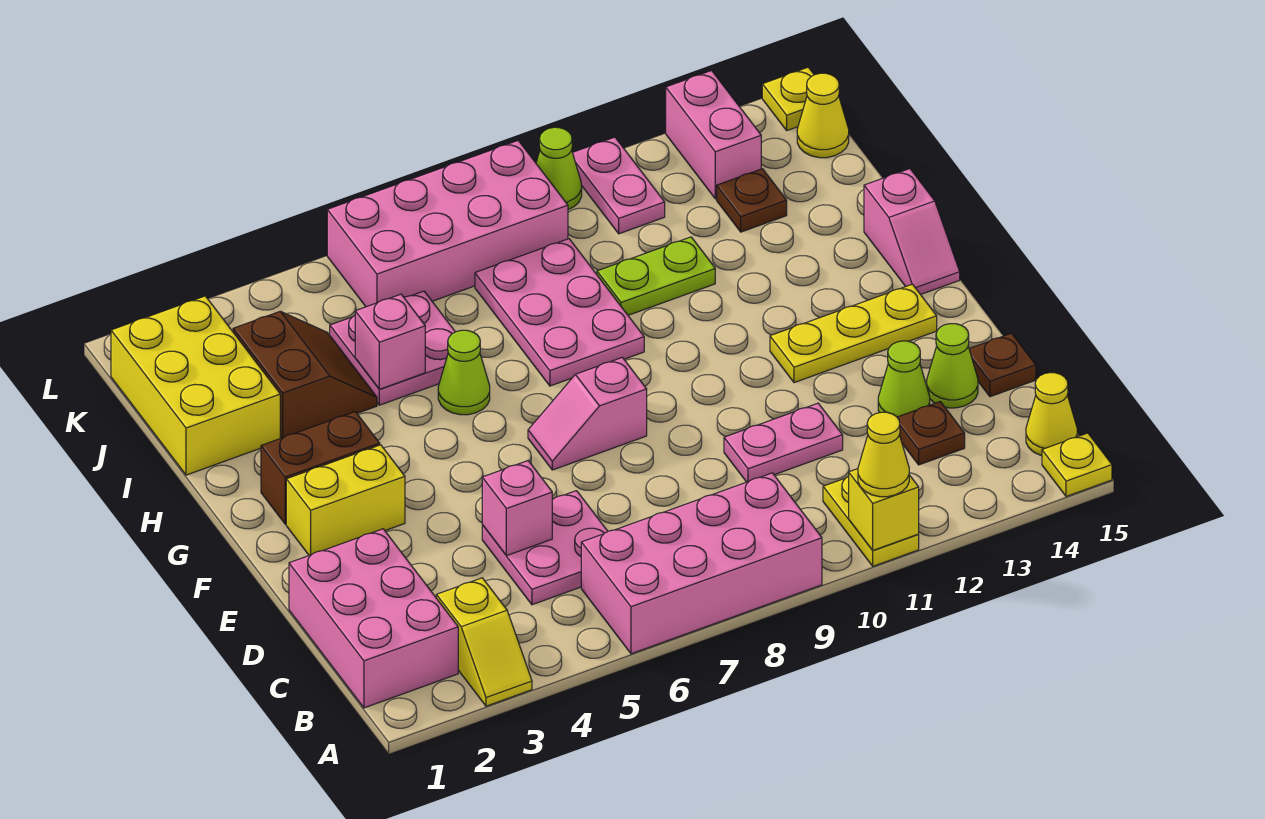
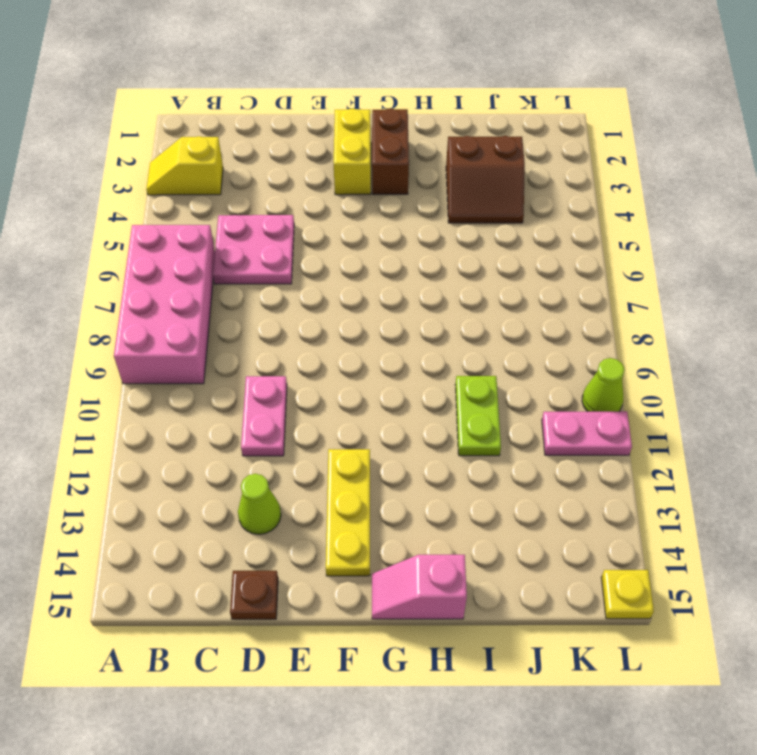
none -> yellow 1x2 plate [823,477,919,566]
none -> yellow 1x1 plate [1042,433,1112,496]
none -> pink 2x3 brick [289,529,458,708]
none -> yellow 1x1 cone [1026,373,1077,456]

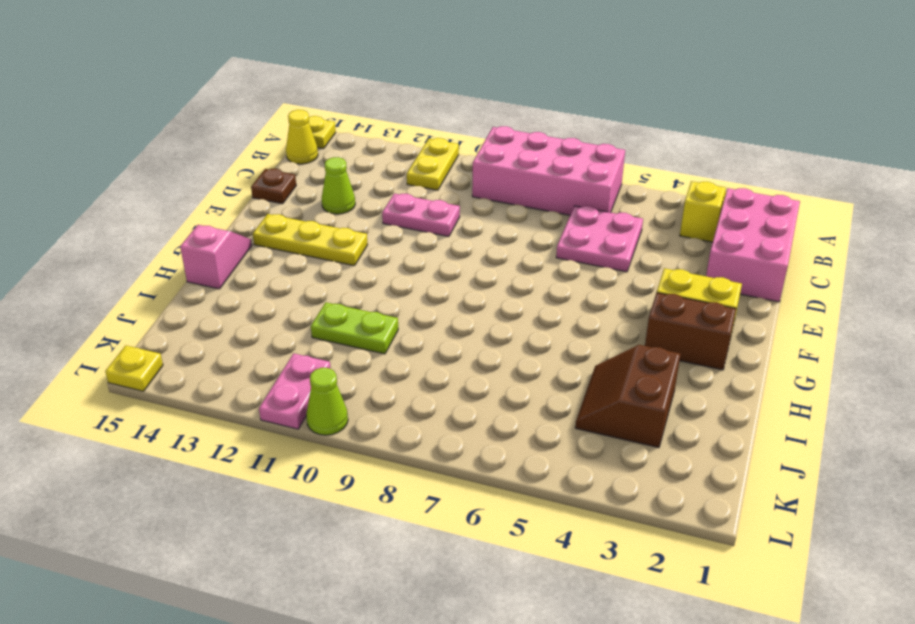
none -> brown 1x1 plate [897,402,965,465]
none -> lime 1x1 cone [927,324,978,408]
none -> pink 1x2 slope [528,357,647,470]
none -> lime 1x1 cone [438,330,490,415]

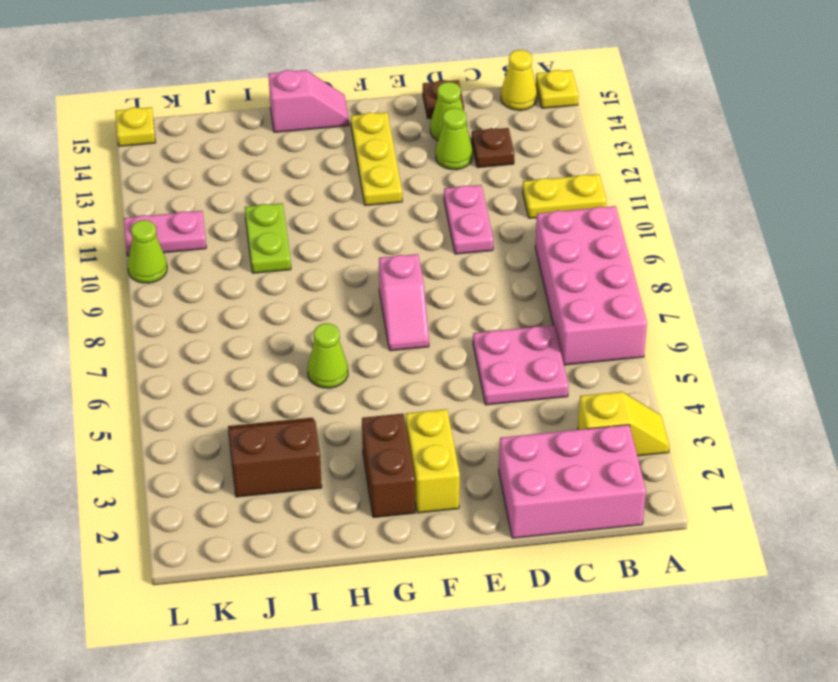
none -> pink 2x3 plate [475,239,644,386]
none -> yellow 2x3 brick [111,296,280,475]
none -> pink 2x2 plate [330,291,455,405]
none -> brown 1x1 plate [717,169,787,232]

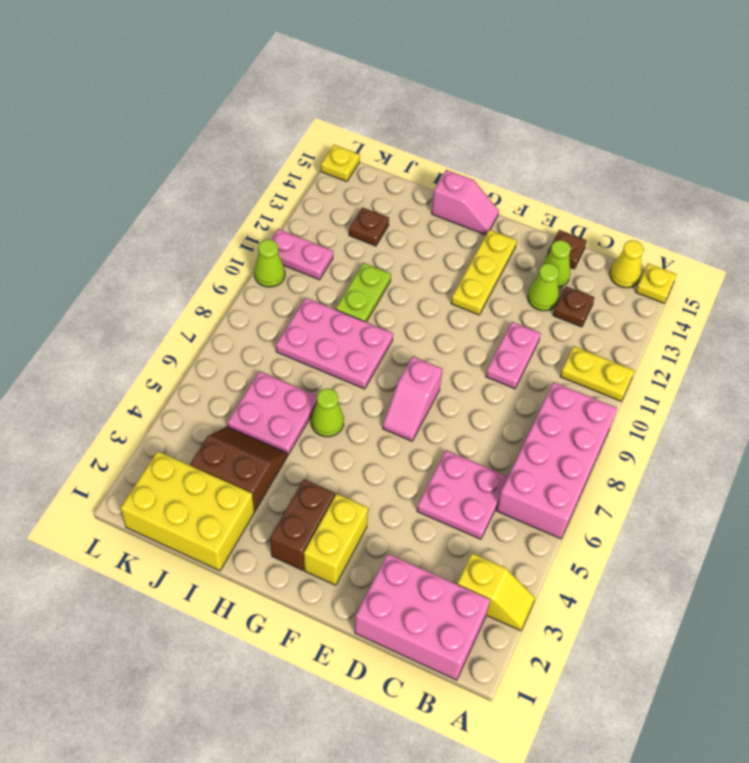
none -> pink 2x4 brick [327,141,568,307]
none -> pink 1x2 brick [666,70,761,199]
none -> yellow 1x1 cone [797,73,849,158]
none -> yellow 1x1 brick [849,469,919,550]

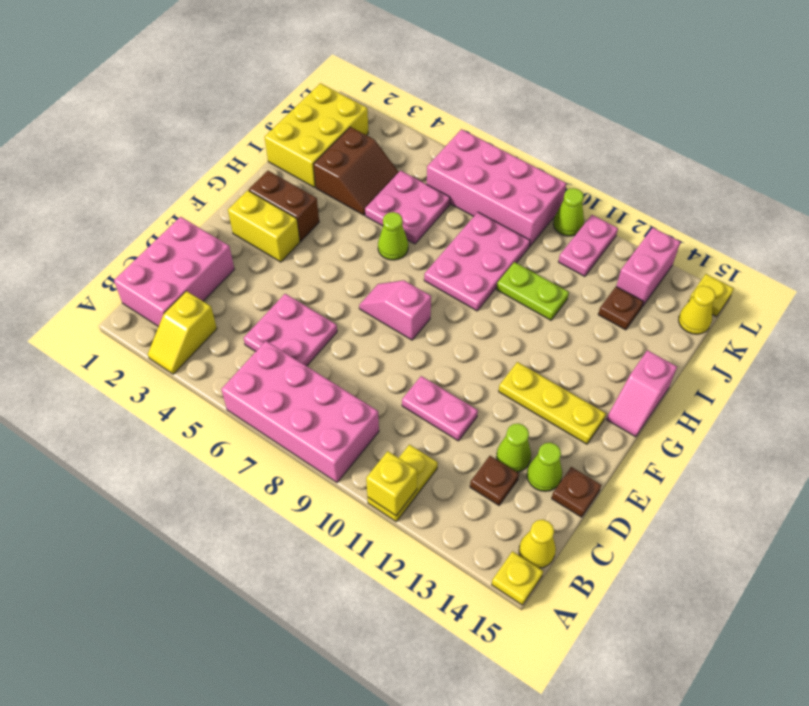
none -> pink 1x1 brick [482,461,552,556]
none -> pink 1x1 brick [355,294,425,389]
none -> yellow 1x1 cone [858,412,909,497]

